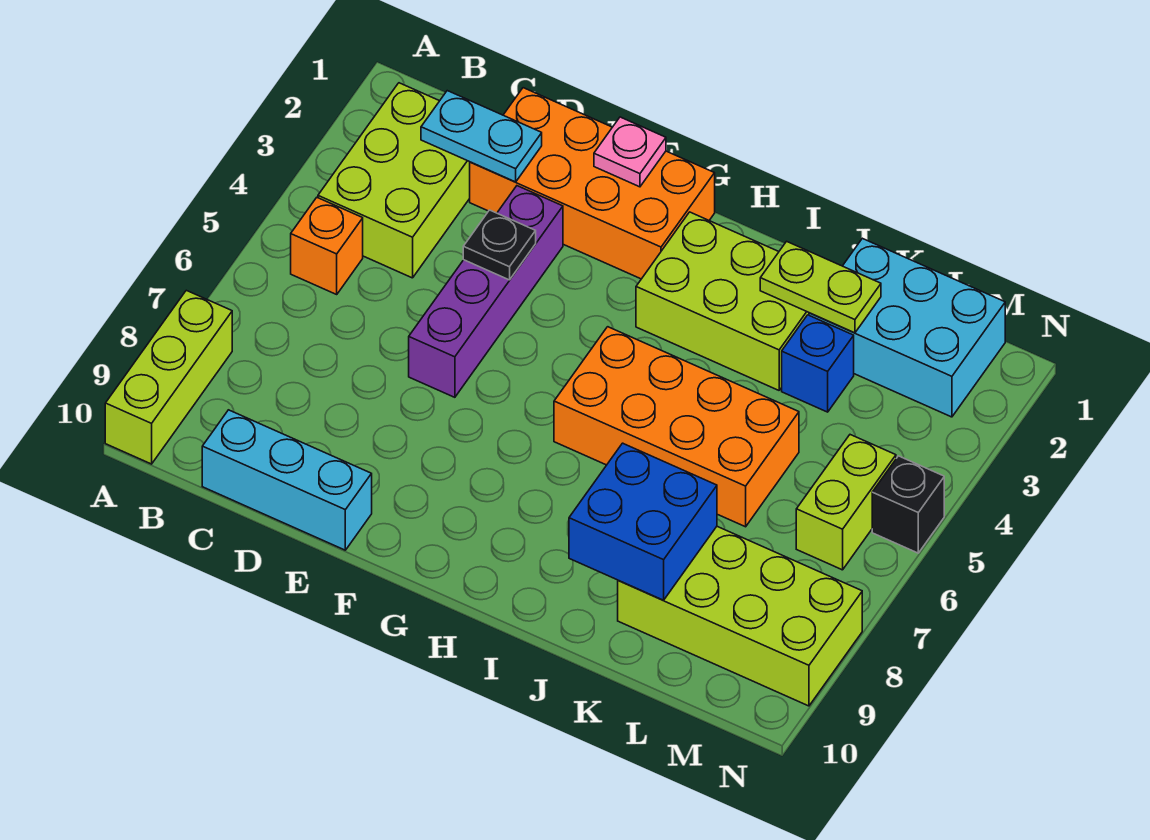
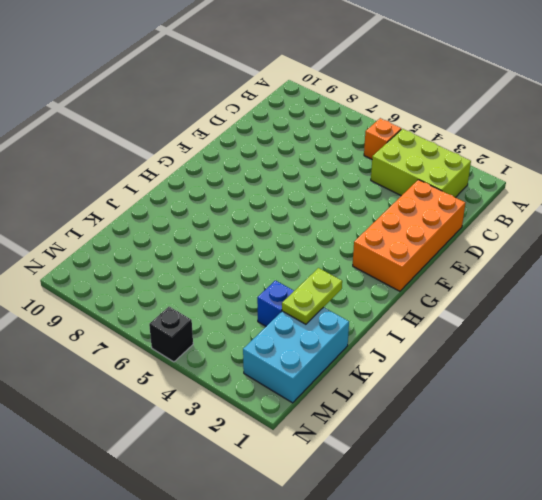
none -> lime 1x3 brick [105,290,232,464]
none -> cyan 1x3 brick [202,410,372,550]
none -> purple 1x4 brick [409,186,563,397]

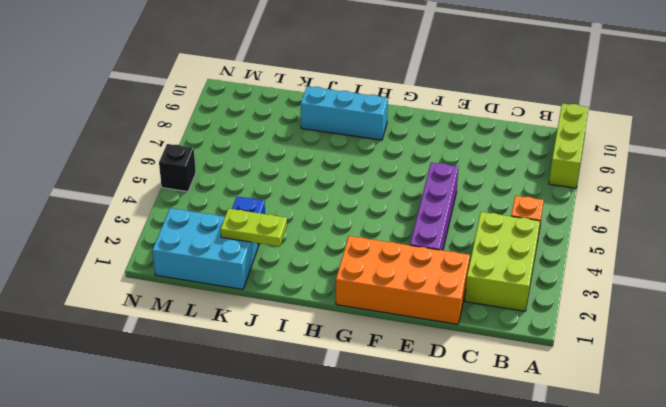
cyan 1x3 brick [301,86,388,140] -> cyan 1x3 brick moved to [202,410,372,550]
none -> lime 2x3 brick [636,212,809,390]
none -> orange 2x4 brick [554,327,799,527]
none -> lime 2x4 brick [618,527,862,706]

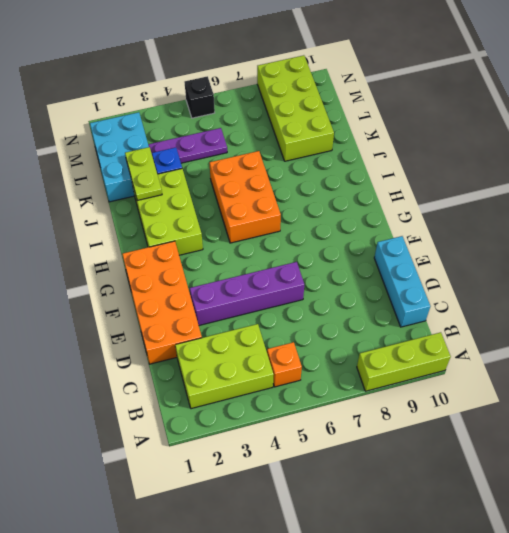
orange 2x3 brick [210,151,281,243] -> orange 2x4 brick [554,327,799,527]
purple 1x3 plate [148,128,227,163] -> none
none -> lime 1x2 brick [796,435,896,570]
none -> cyan 1x2 plate [421,91,542,182]
none -> black 1x1 plate [463,210,536,280]

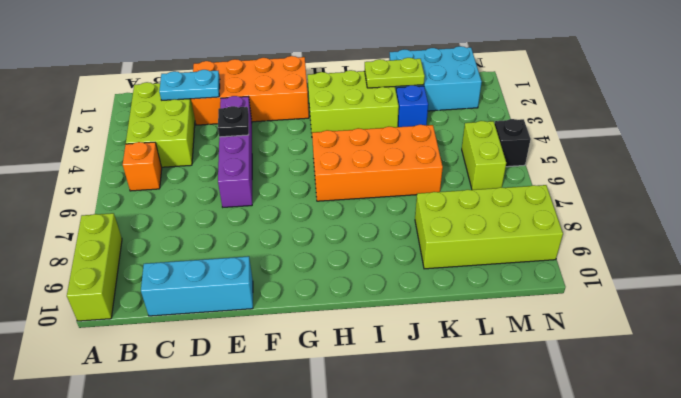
none -> pink 1x1 plate [594,117,666,187]
none -> blue 2x2 brick [569,443,717,600]

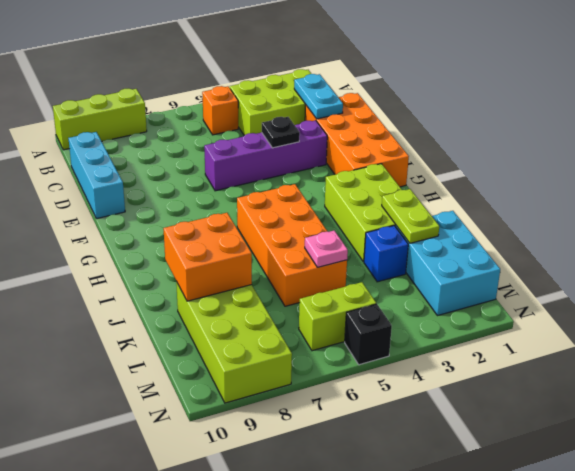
orange 2x2 brick [163,213,252,301] -> blue 2x2 brick [569,443,717,600]
pink 1x1 plate [305,231,348,267] -> pink 1x1 plate moved to [594,117,666,187]

